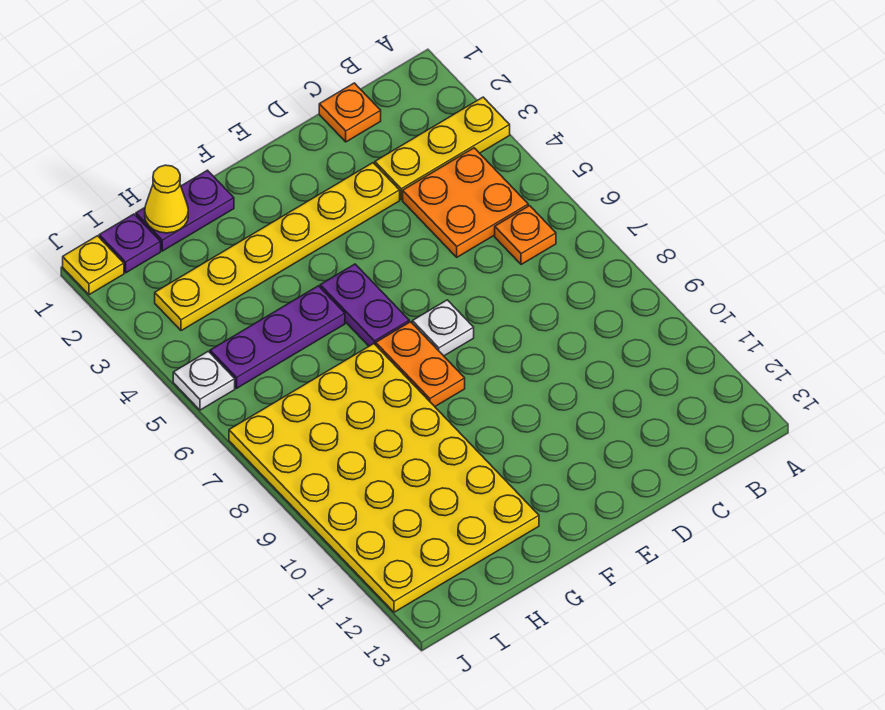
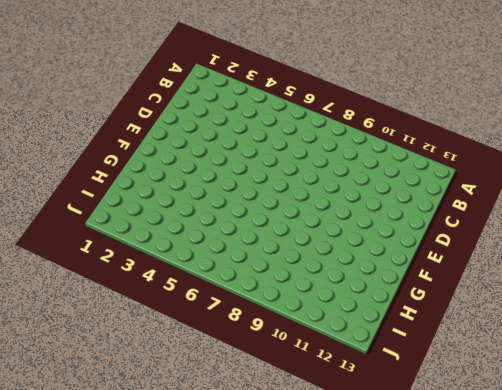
none -> yellow 1x3 plate [375,97,510,200]
none -> orange 2x2 plate [403,148,528,257]
none -> orange 1x1 plate [495,206,556,265]

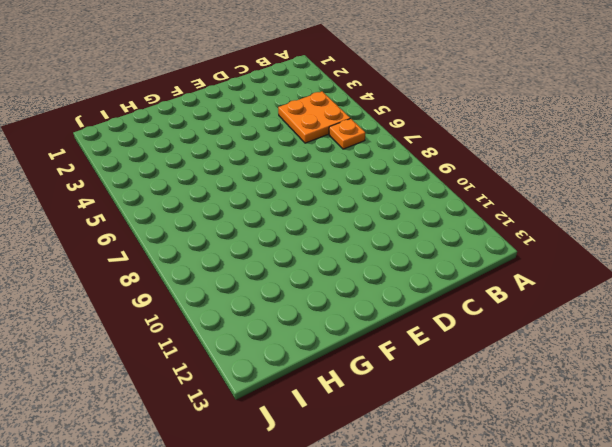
none -> yellow 1x3 plate [375,97,510,200]
none -> orange 1x1 plate [319,83,381,142]
none -> yellow 1x6 plate [155,163,400,331]

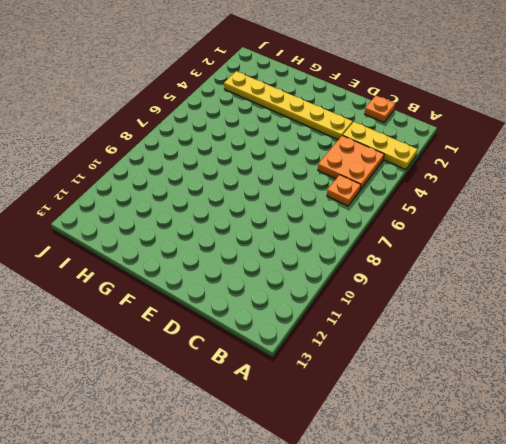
none -> white 1x1 plate [412,300,474,356]
none -> purple 1x2 plate [320,264,409,346]
none -> orange 1x2 plate [376,322,465,406]

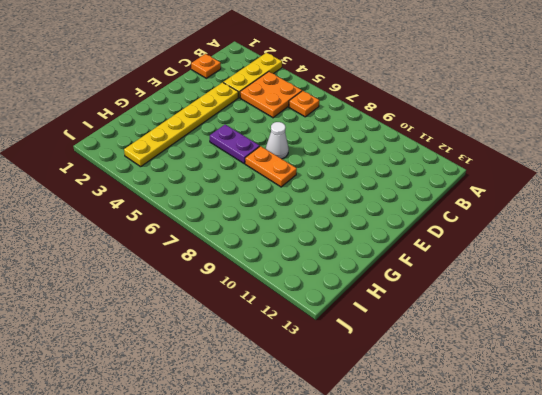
white 1x1 cone [266,122,289,159] -> white 1x1 plate [412,300,474,356]
none -> purple 1x2 plate [136,170,234,251]
none -> purple 1x3 plate [210,286,345,388]
none -> yellow 4x6 plate [229,344,539,612]

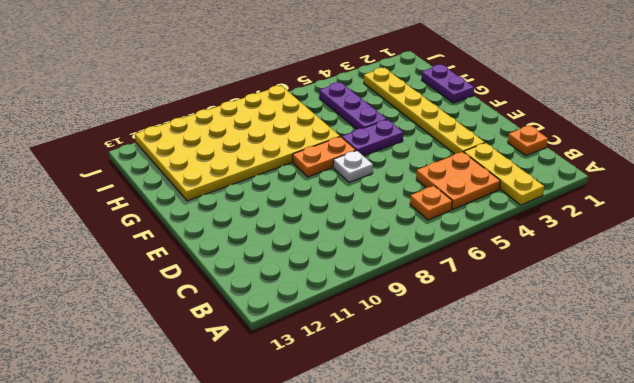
none -> purple 1x1 plate [99,214,161,273]
none -> yellow 1x1 plate [63,236,124,295]
none -> white 1x1 plate [173,351,235,410]

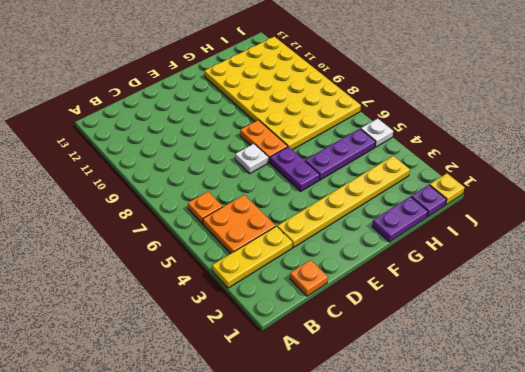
none -> yellow 1x1 cone [145,165,188,233]

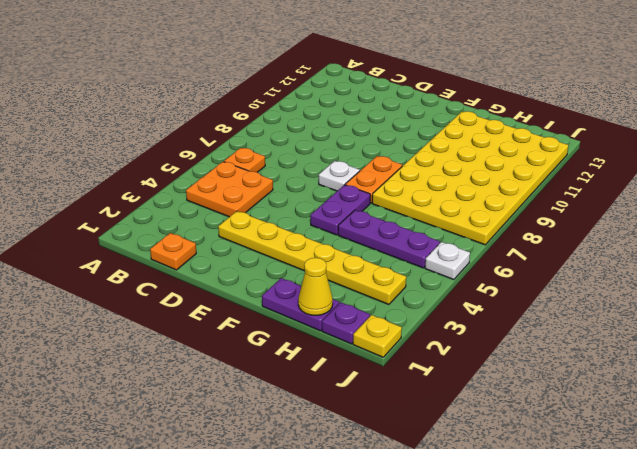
none -> yellow 1x3 plate [375,97,510,200]

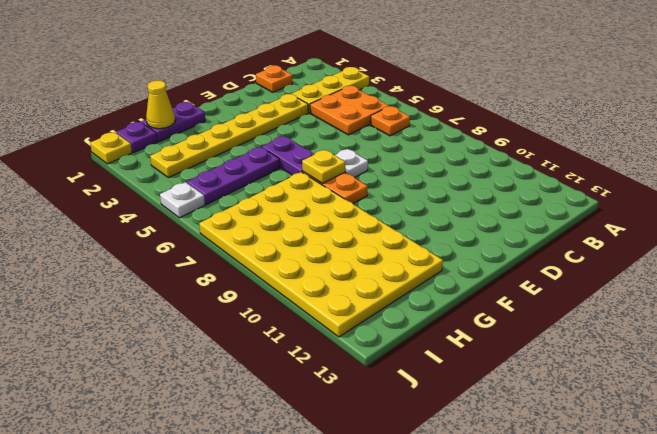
yellow 1x1 plate [302,150,345,183] -> none

